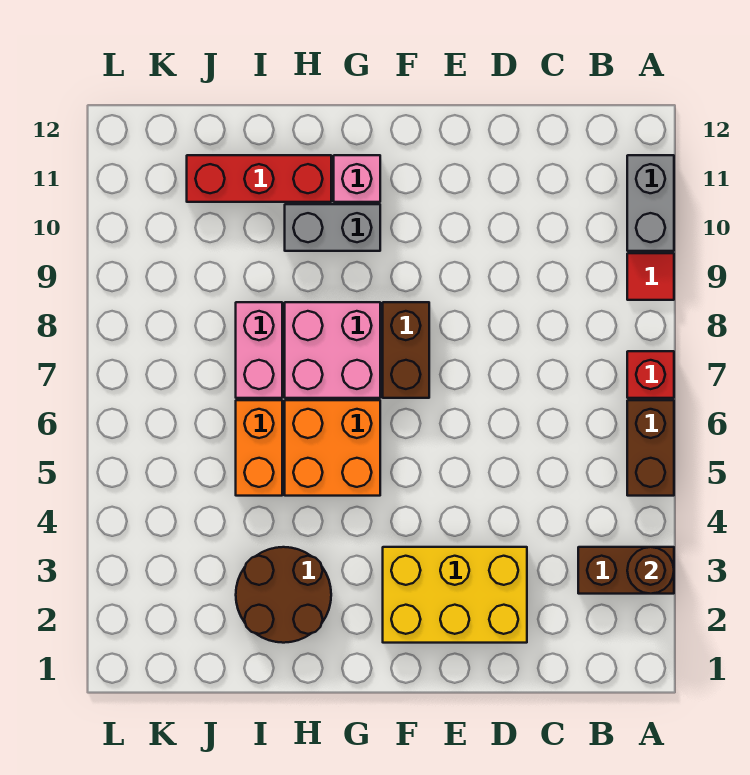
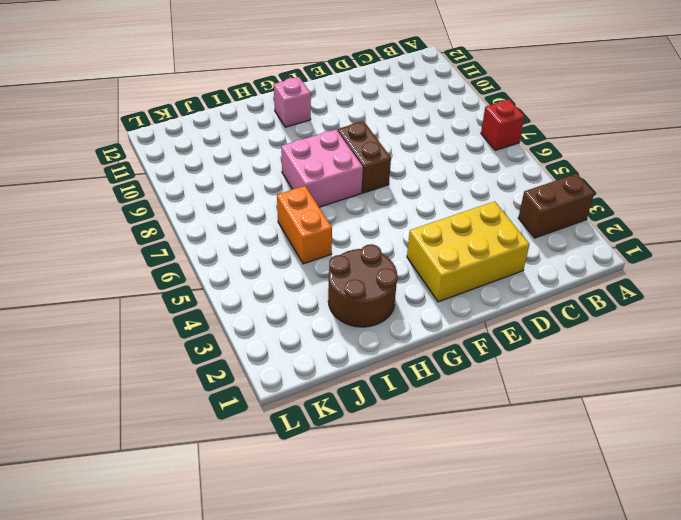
none -> brown 1x2 brick [627,400,674,496]
none -> red 1x1 tile [627,253,674,300]
none -> grey 1x2 brick [627,155,674,251]

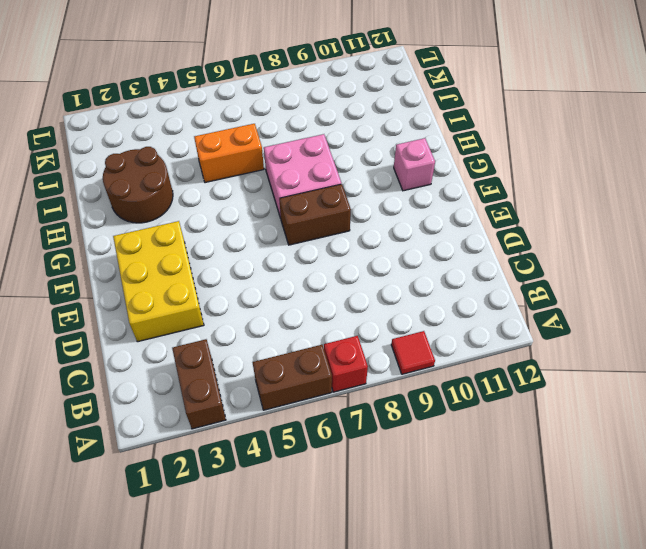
none -> grey 1x2 brick [627,155,674,251]
none -> orange 2x2 brick [285,400,380,496]
none -> grey 1x2 brick [285,204,380,251]

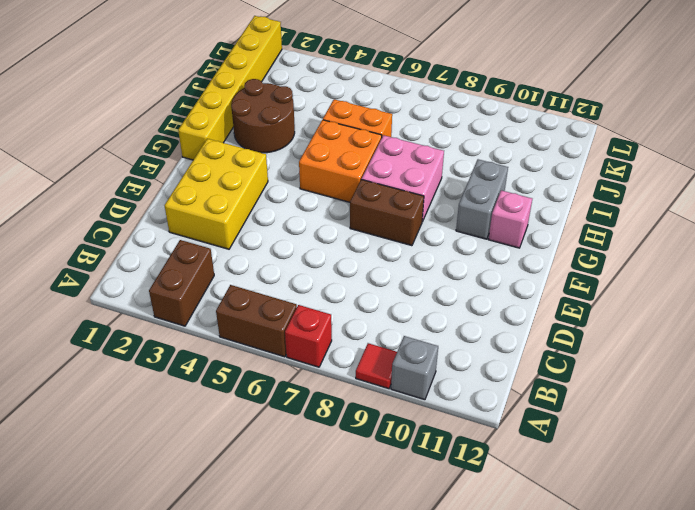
grey 1x1 brick [391,336,438,400] -> grey 1x2 brick [627,155,674,251]
yellow 1x6 brick [178,16,282,160] -> none
none -> red 1x3 brick [187,155,331,202]
none -> pink 1x2 brick [236,302,282,398]
none -> brown 1x1 round brick [627,547,674,594]

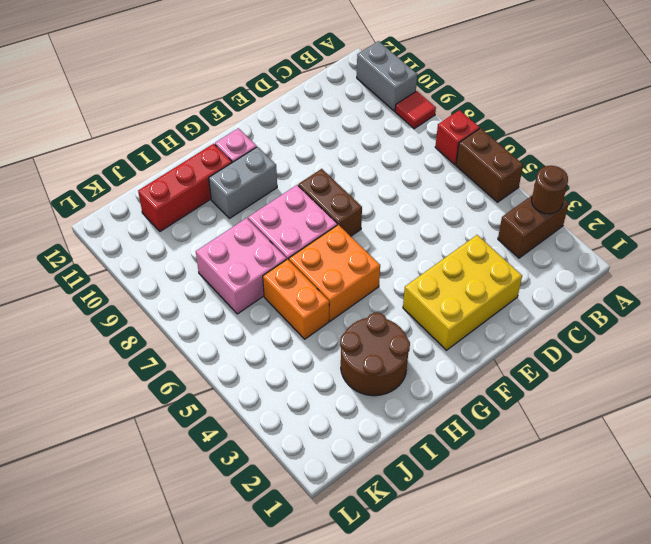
pink 2x2 brick [196,218,287,314] -> pink 1x2 brick [236,302,282,398]

